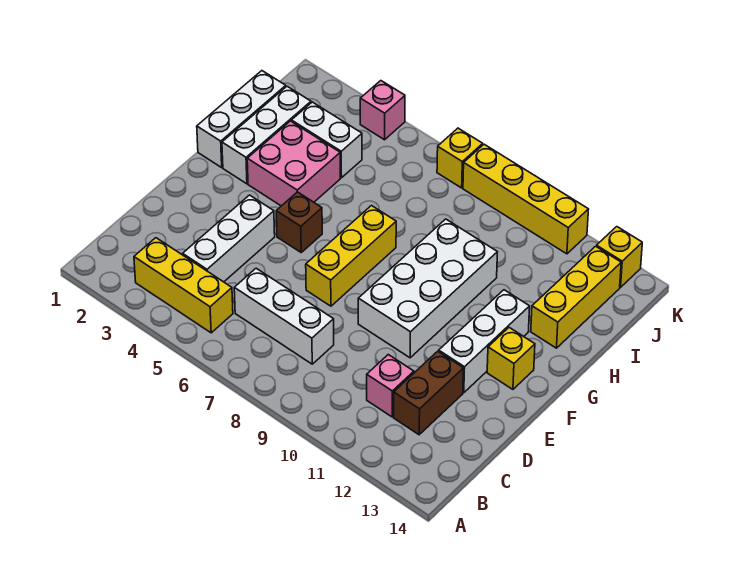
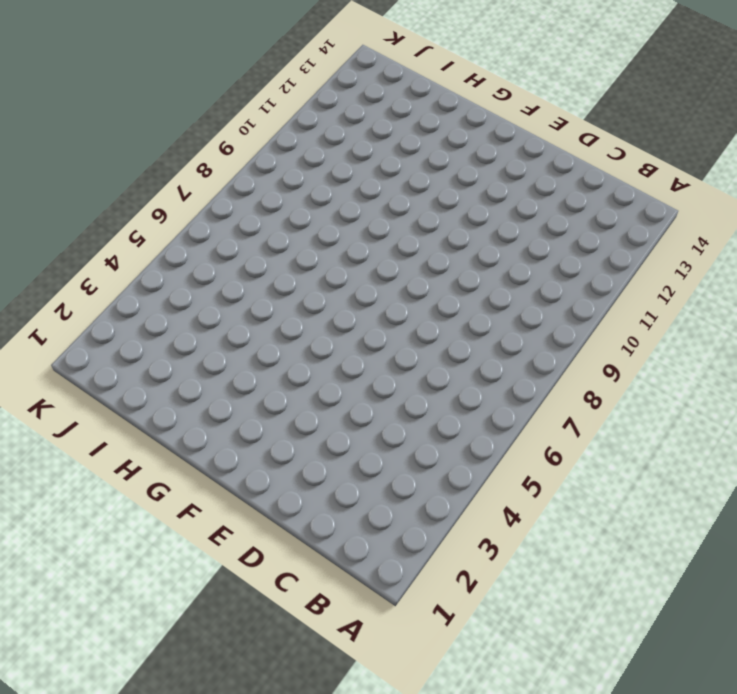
none -> yellow 1x3 brick [134,238,233,333]
none -> white 1x3 brick [183,195,275,282]
none -> white 1x3 brick [234,268,334,364]

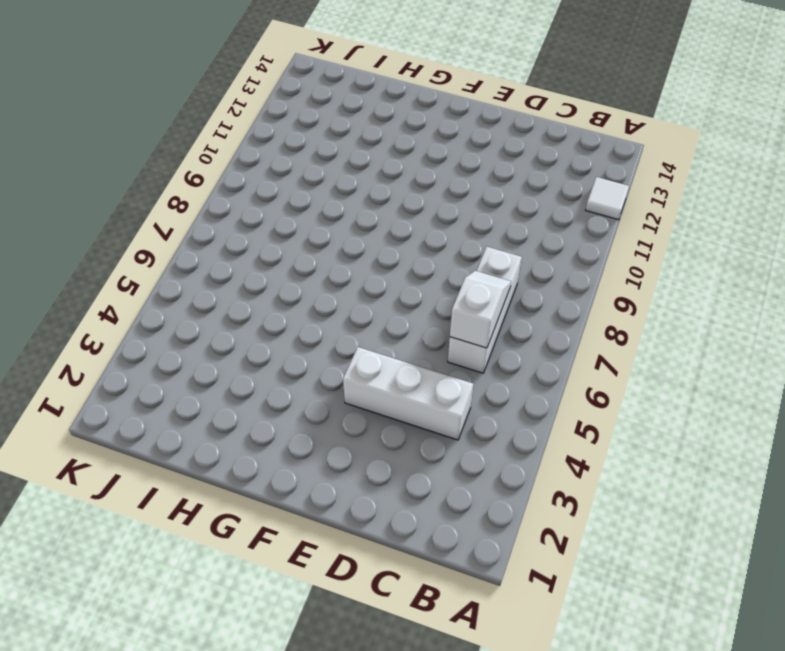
white 1x1 tile [586,177,629,220] -> none
white 1x2 slope [450,271,511,348] -> none
none -> yellow 1x3 brick [134,238,233,333]
none -> pink 1x1 brick [367,355,414,417]
none -> brown 1x2 brick [394,351,463,435]

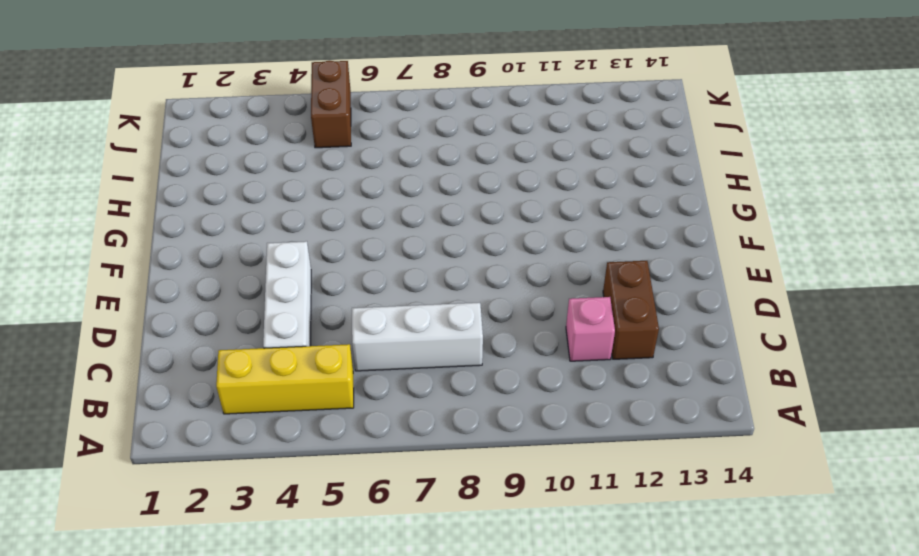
brown 1x2 brick [311,61,351,148] -> none
none -> yellow 1x3 brick [306,206,396,306]
none -> white 2x4 brick [358,219,497,358]
none -> white 1x3 brick [439,290,530,393]

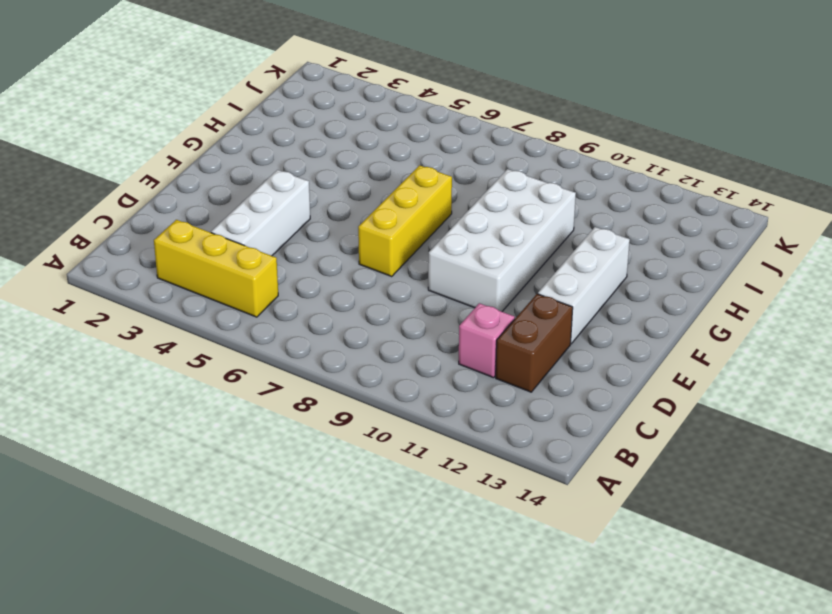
none -> white 1x3 brick [234,268,334,364]
none -> brown 1x1 brick [276,192,322,252]
none -> yellow 1x1 brick [487,328,535,389]

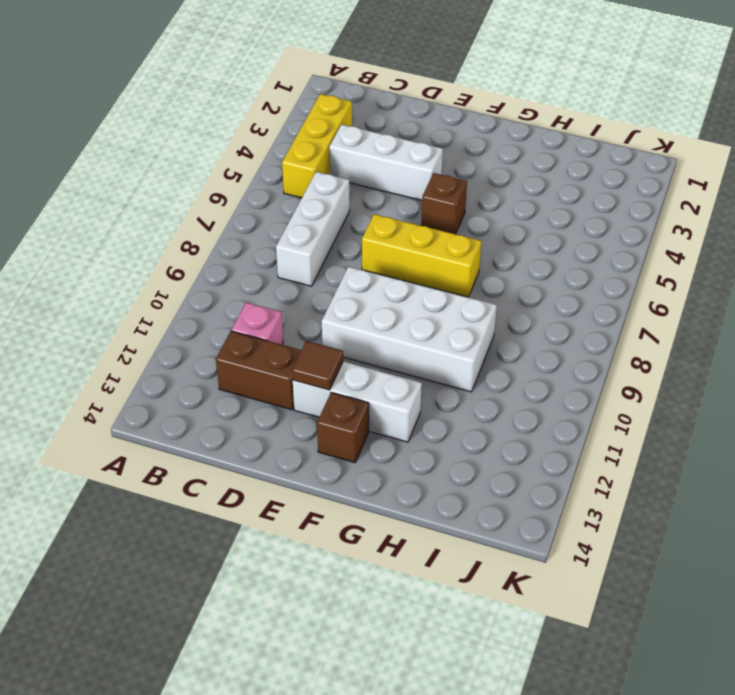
brown 1x1 tile [292,341,343,390] -> none
brown 1x1 brick [317,393,369,463] -> yellow 1x1 brick [487,328,535,389]
none -> white 1x3 brick [197,71,286,167]
none -> white 1x3 brick [222,86,311,184]
none -> pink 2x2 brick [247,121,340,206]

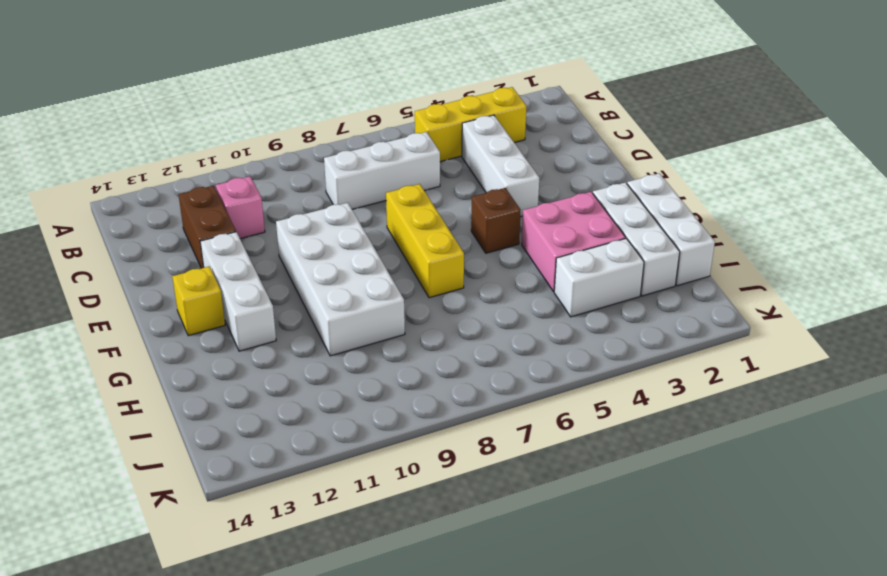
none -> yellow 1x3 brick [531,246,621,348]
none -> pink 1x1 brick [360,81,405,140]
none -> yellow 1x1 brick [437,128,483,188]

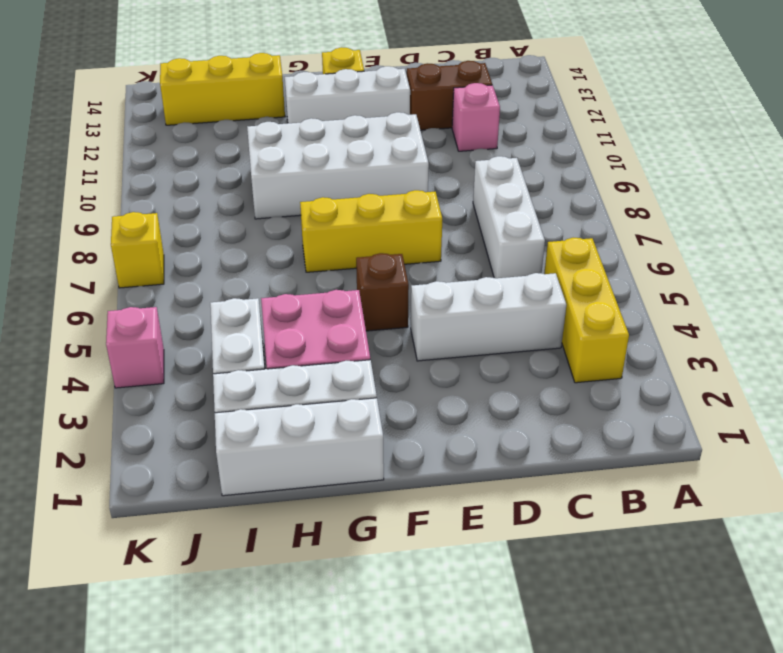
none -> yellow 1x4 brick [463,144,589,254]
none -> yellow 1x1 brick [596,227,642,287]

